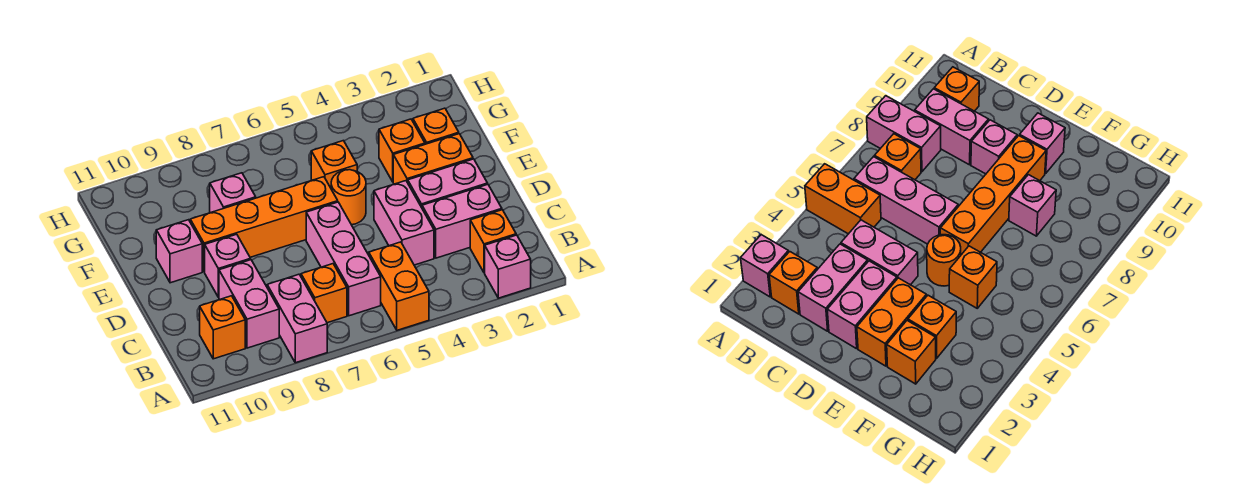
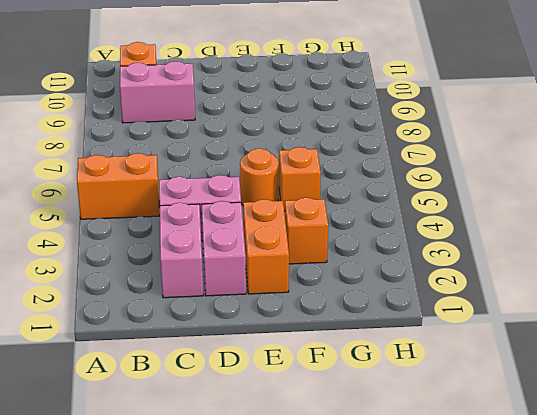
none -> pink 1x1 brick [485,235,531,298]
none -> pink 1x2 brick [267,274,327,363]
none -> orange 1x1 brick [470,210,516,273]

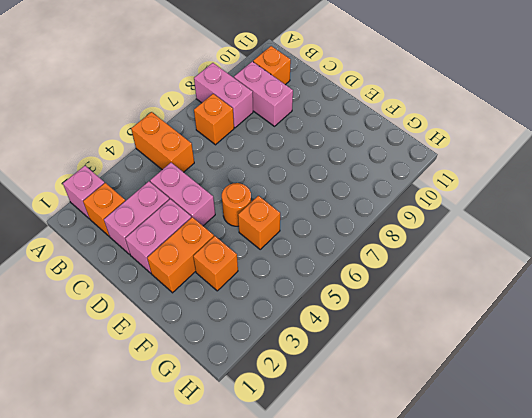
none -> pink 1x3 brick [306,202,381,316]
none -> pink 1x1 brick [205,234,251,297]
none -> orange 1x4 brick [190,177,338,272]

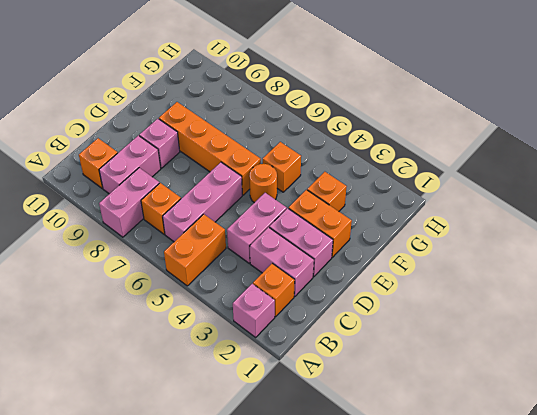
none -> pink 1x1 brick [156,220,202,283]
none -> orange 1x1 brick [413,108,459,144]
none -> pink 1x1 brick [210,173,256,213]

